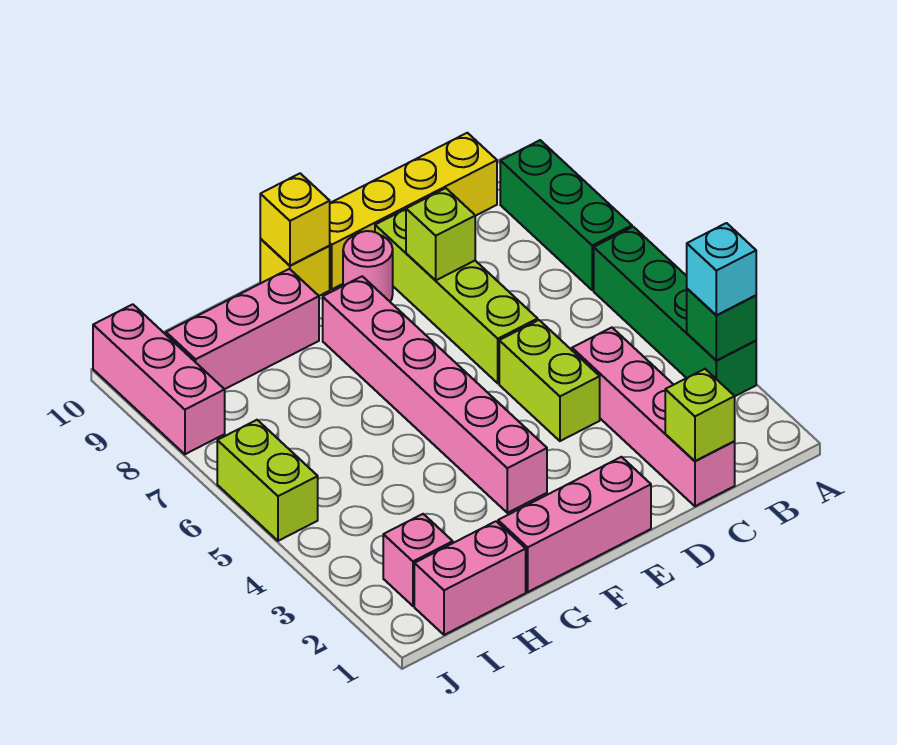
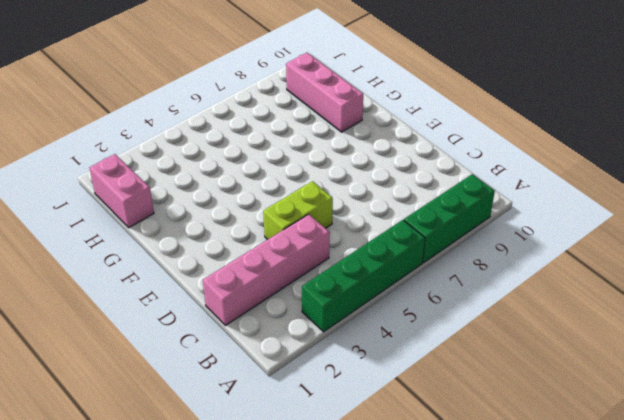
none -> yellow 1x4 brick [330,133,497,289]
none -> lime 1x4 brick [375,209,538,383]
none -> pink 1x3 brick [498,457,651,592]

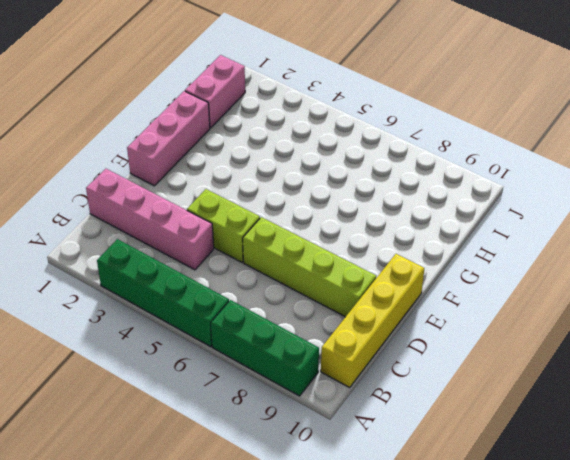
none -> pink 1x1 round brick [343,231,393,301]
none -> pink 1x6 brick [323,276,547,513]
none -> yellow 1x1 brick [260,239,330,296]

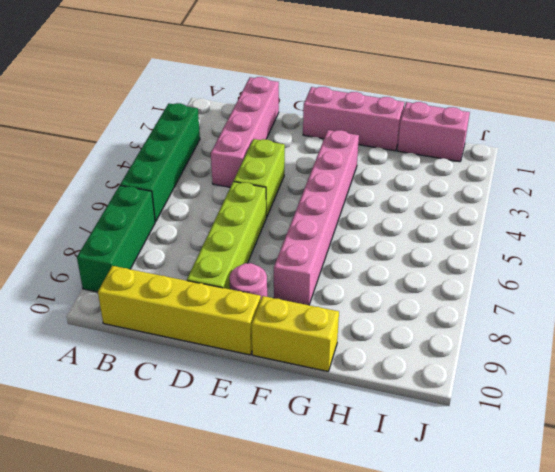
yellow 1x2 brick [252,296,339,371] -> yellow 1x1 brick [260,239,330,296]
none -> pink 1x3 brick [166,269,319,389]
none -> pink 1x1 brick [383,514,453,606]
none -> lime 1x2 brick [217,420,318,541]

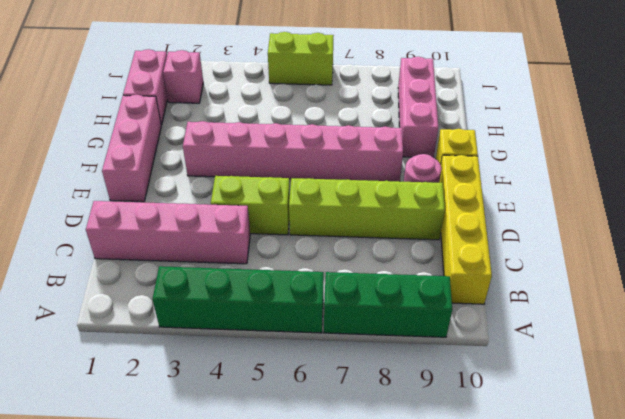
none -> pink 1x3 brick [93,304,225,454]
none -> green 1x1 brick [687,289,756,360]
none -> lime 1x1 brick [665,369,735,461]

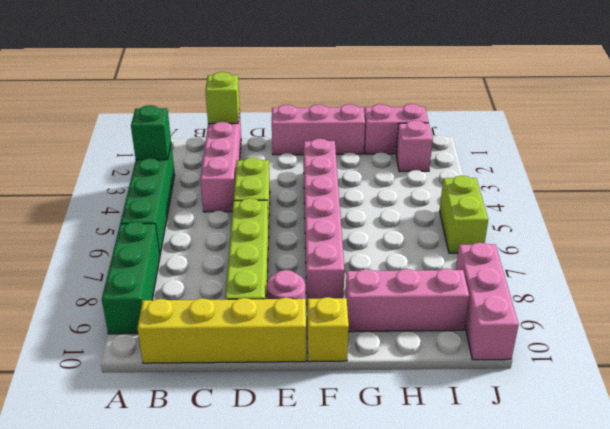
none -> lime 1x1 brick [406,188,475,280]
none -> yellow 1x1 brick [260,173,330,266]
none -> cyan 1x1 brick [687,223,756,315]

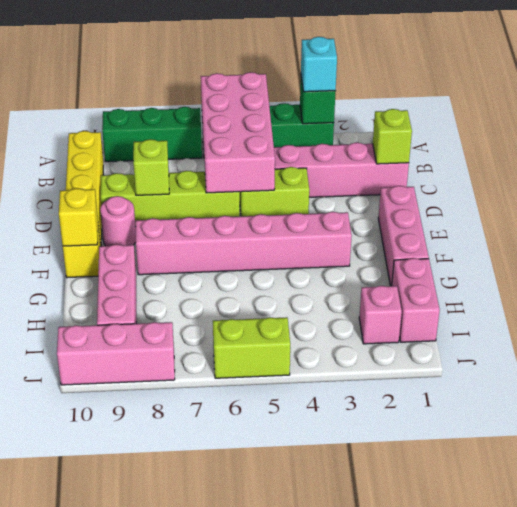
pink 2x4 brick [201,72,275,193] -> none

